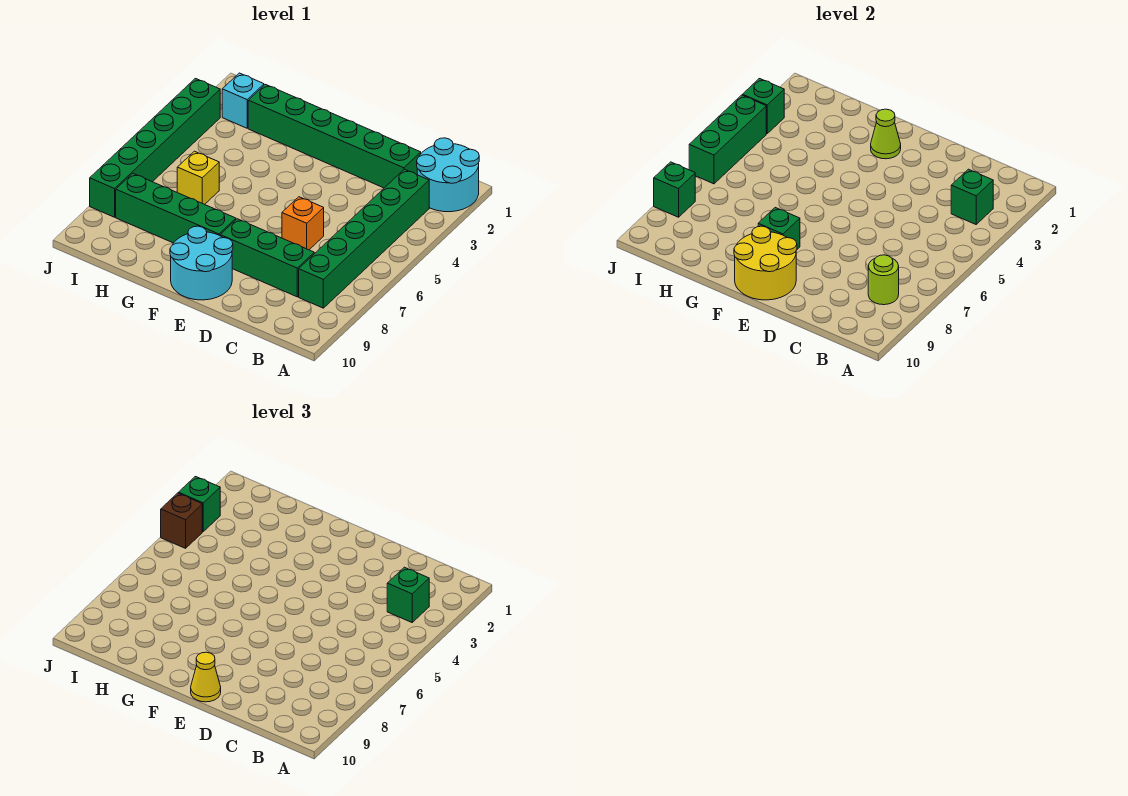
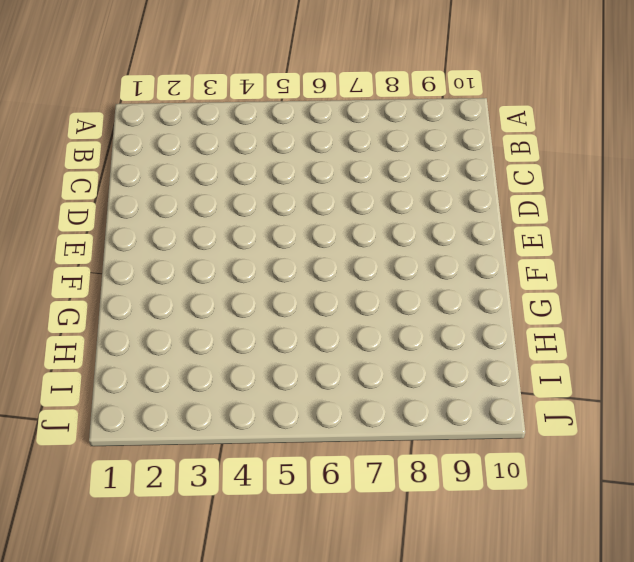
none -> cyan 2x2 round brick [417,138,479,212]
none -> green 1x6 brick [299,169,429,308]
none -> green 1x6 brick [248,85,421,188]

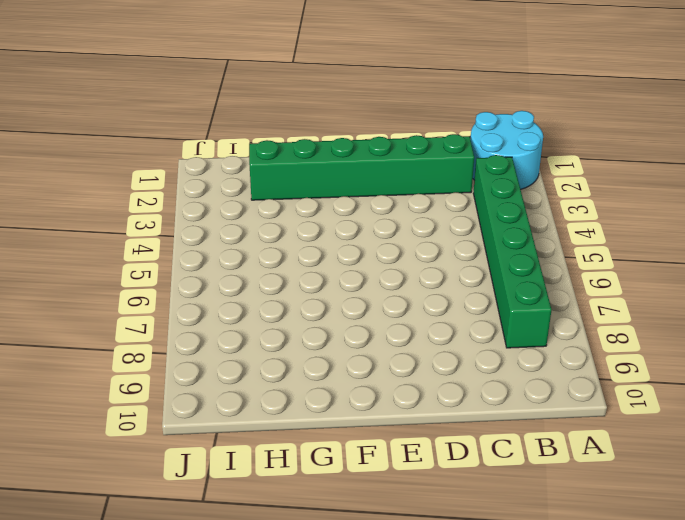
none -> green 1x3 brick [220,219,314,297]
none -> orange 1x1 brick [282,197,324,250]
none -> cyan 2x2 round brick [170,226,233,300]

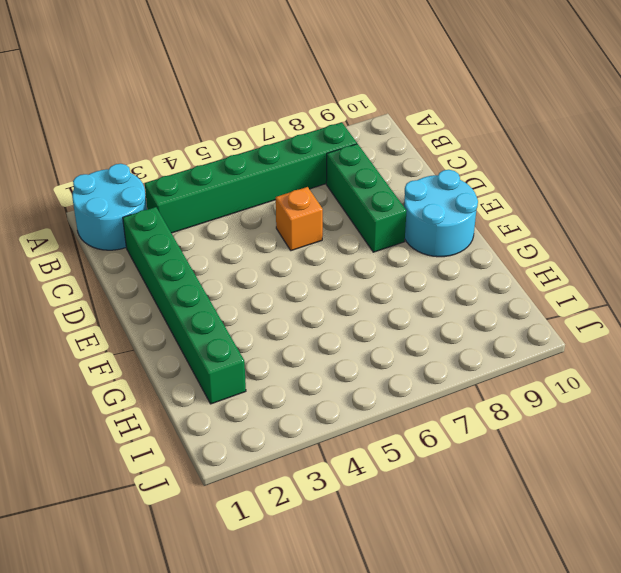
none -> green 1x4 brick [116,173,236,243]
none -> yellow 1x1 brick [177,151,219,204]
none -> cyan 1x1 brick [222,73,264,128]

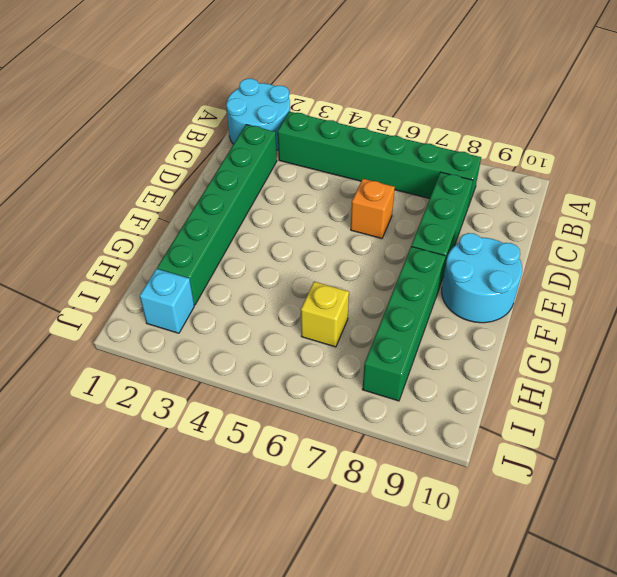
none -> green 1x6 brick [90,79,220,217]
none -> green 1x1 brick [951,169,993,224]
none -> lime 1x1 round brick [868,255,899,305]

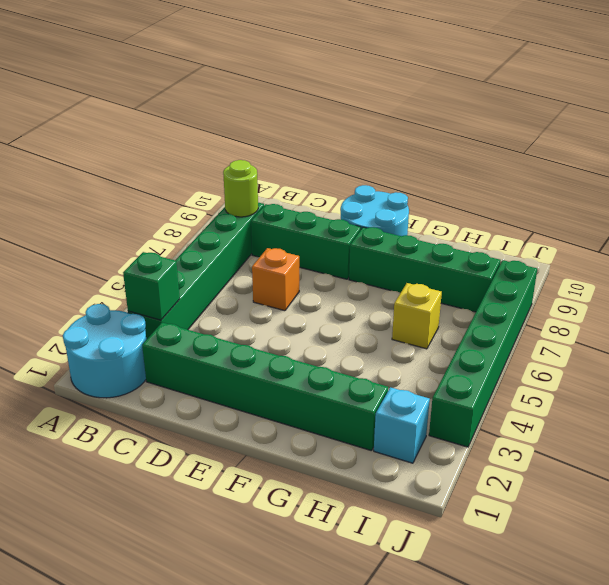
none -> yellow 2x2 round brick [734,226,797,300]
none -> lime 1x1 cone [871,109,901,159]
none -> green 1x1 brick [758,208,800,249]

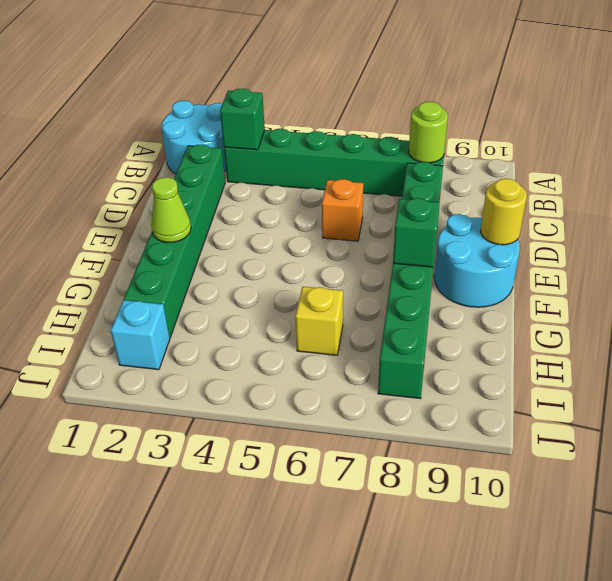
yellow 1x1 round brick [481,179,527,245] -> yellow 2x2 round brick [734,226,797,300]
none -> green 1x6 brick [90,79,220,217]
none -> green 1x1 brick [742,79,784,133]
none -> green 1x3 brick [689,95,766,184]

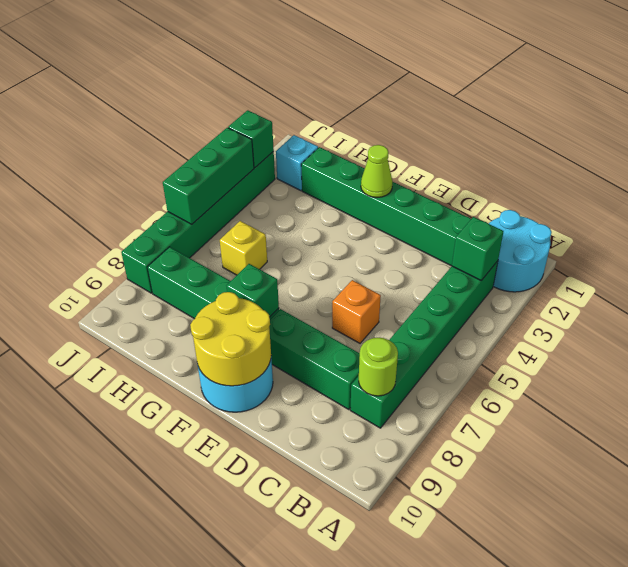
none -> green 1x1 brick [654,162,695,217]
none -> green 1x1 brick [387,567,429,622]
none -> yellow 1x1 cone [191,652,221,702]

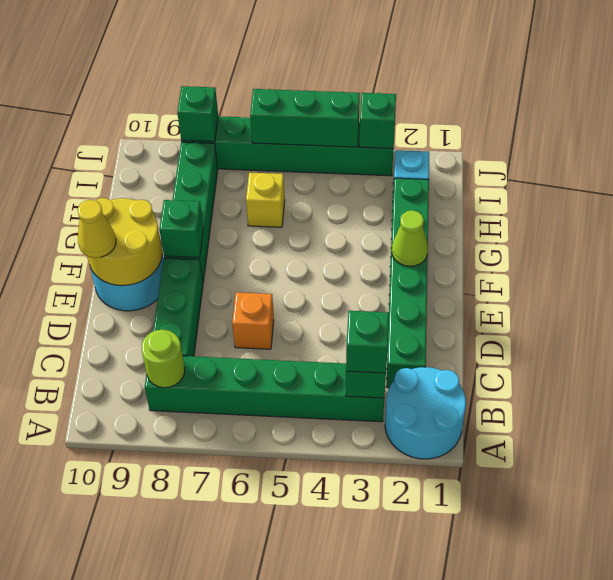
none -> green 1x1 brick [178,477,220,531]
none -> brown 1x1 brick [161,493,202,548]

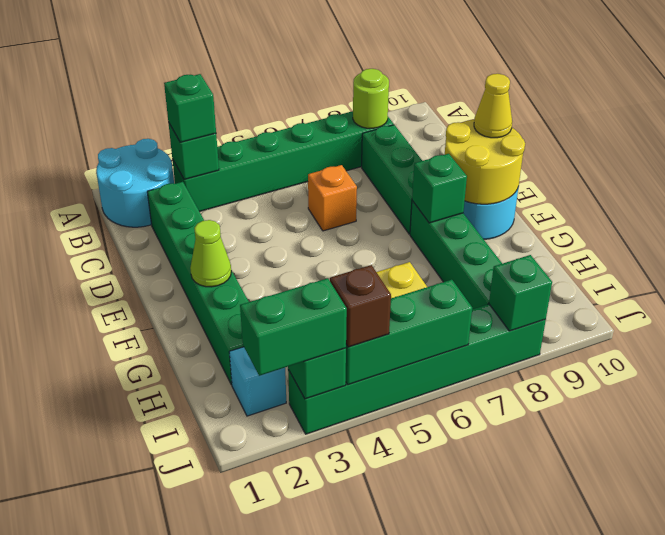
green 1x2 brick [240,278,347,376] -> green 1x1 brick [178,477,220,531]

